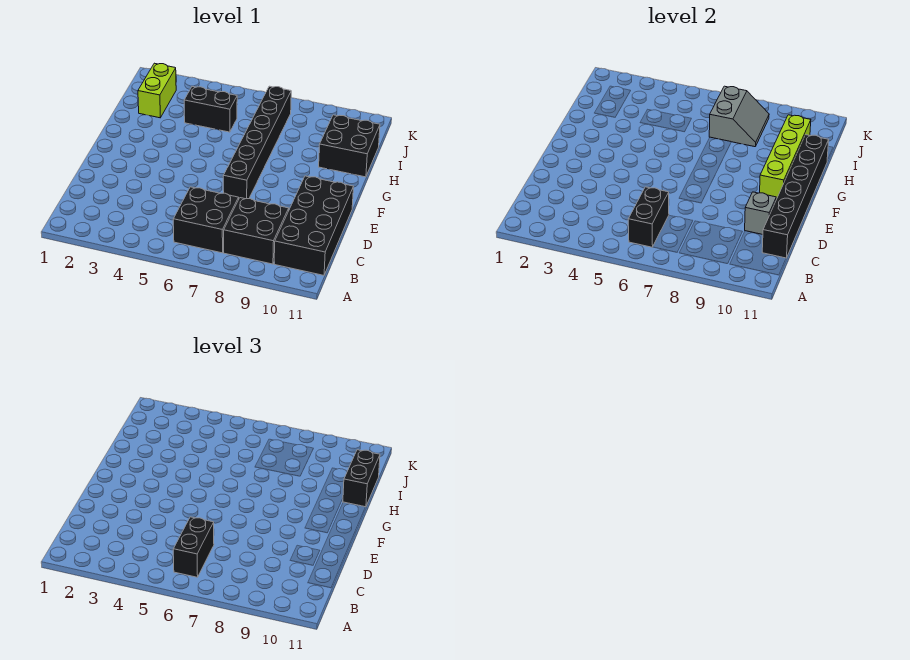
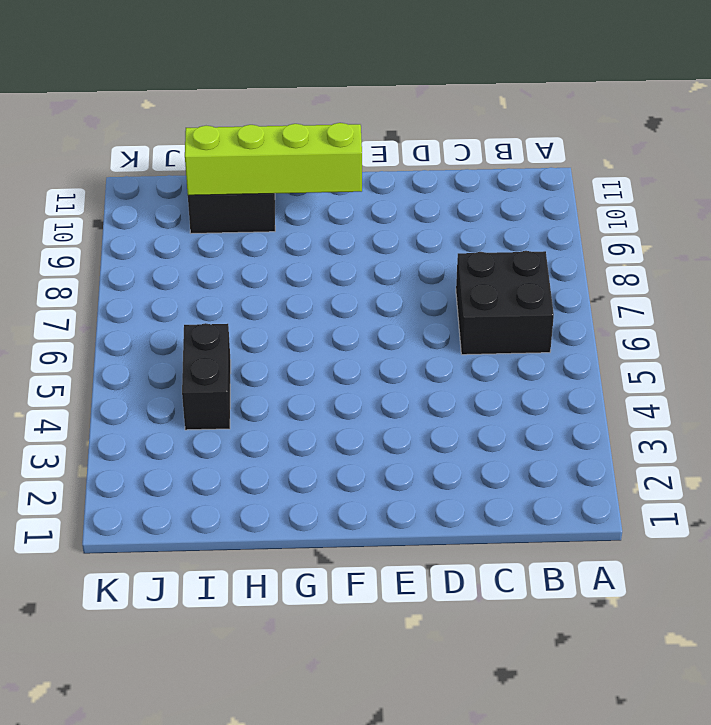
none -> black 2x2 brick [224,198,289,264]
none -> black 2x4 brick [274,176,354,275]
none -> black 1x6 brick [223,86,291,199]

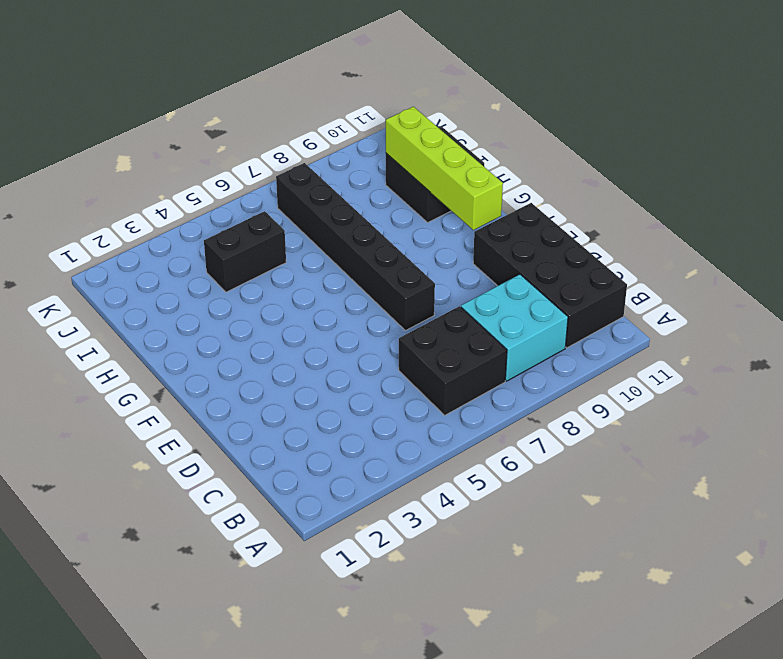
cyan 2x2 brick [461,274,568,381] -> black 2x2 brick [224,198,289,264]
none -> lime 1x2 brick [138,63,176,118]
none -> black 1x2 brick [628,187,669,247]
none -> black 1x6 brick [762,135,829,258]

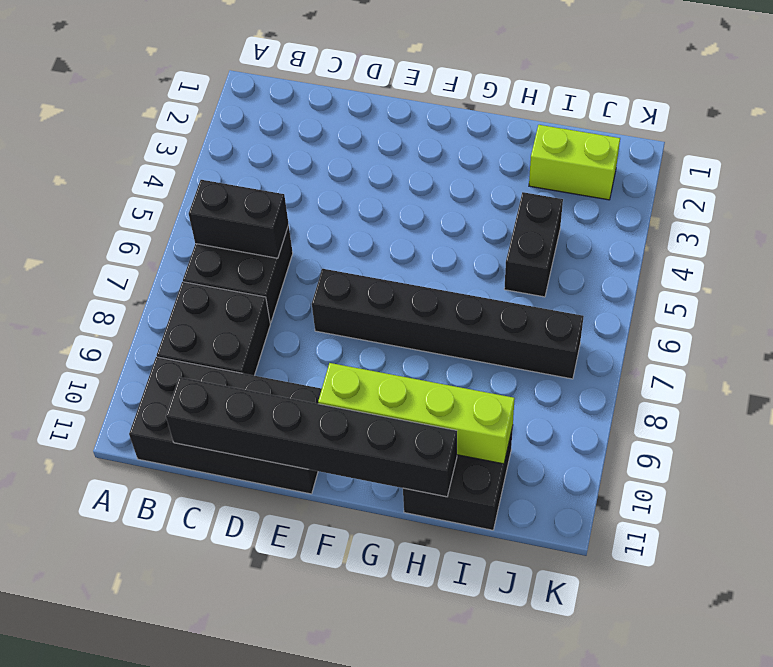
none -> grey 1x1 brick [745,192,776,234]
none -> grey 2x2 slope [709,86,769,147]
none -> black 1x2 brick [173,517,214,577]

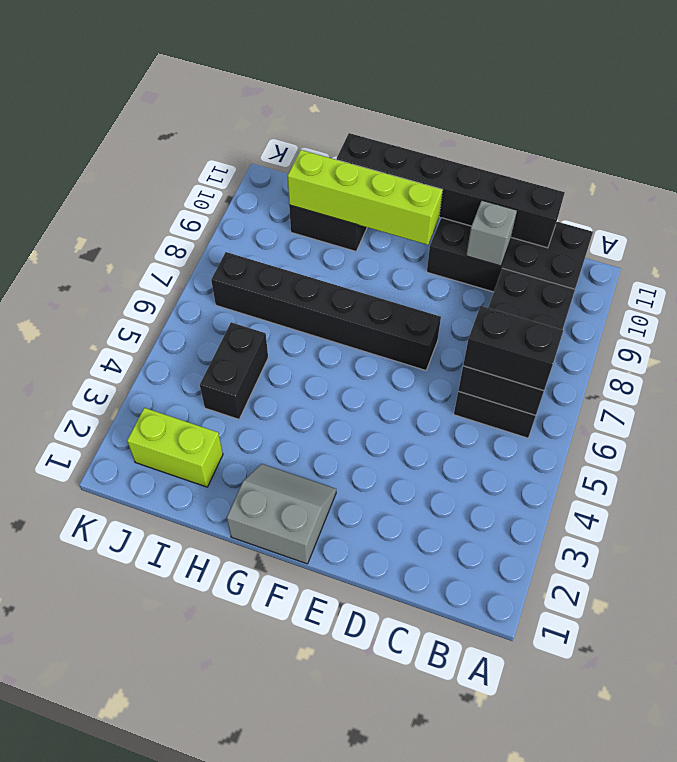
grey 2x2 slope [227,464,336,564] -> grey 2x2 slope moved to [709,86,769,147]
none -> black 1x2 brick [343,450,380,507]

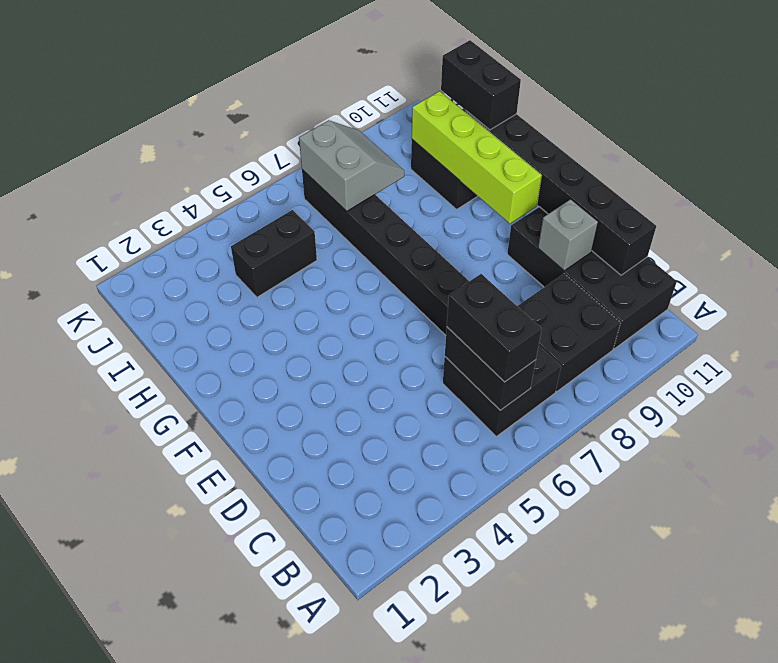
none -> lime 1x2 brick [138,63,176,118]

